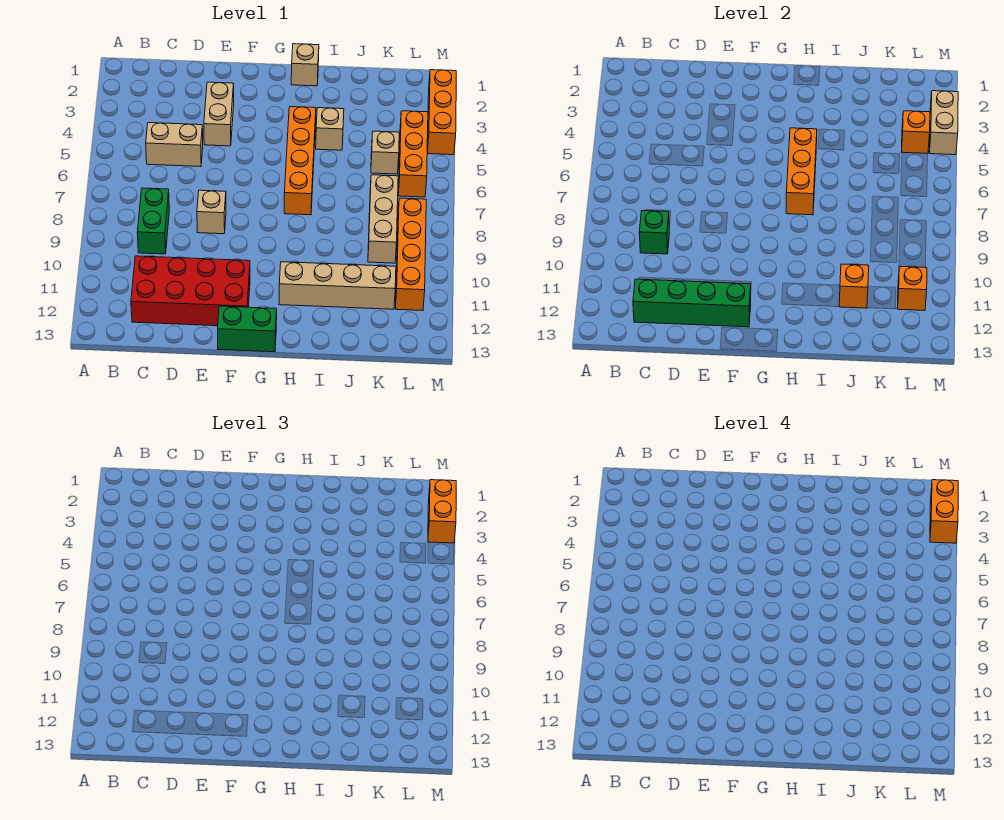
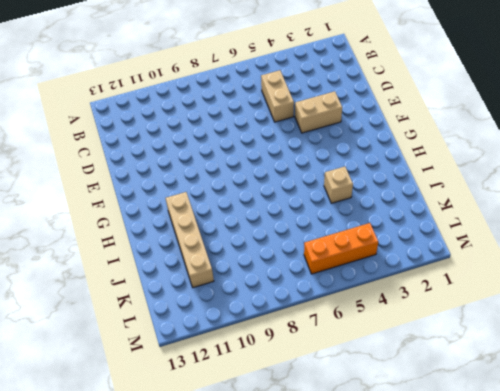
none -> green 1x2 brick [137,188,169,254]
none -> red 2x4 brick [131,256,250,326]
none -> tan 1x1 brick [197,190,226,234]

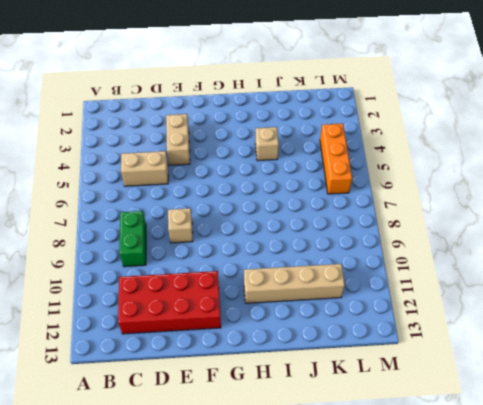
none -> green 1x2 brick [218,306,277,352]
none -> tan 1x1 brick [291,44,319,86]
none -> orange 1x4 brick [284,107,316,215]

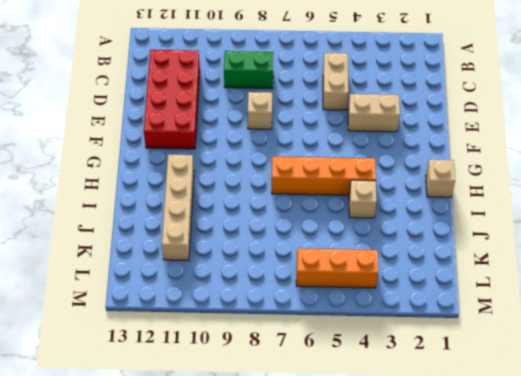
none -> green 1x2 brick [218,306,277,352]
none -> tan 1x1 brick [371,131,399,174]
none -> tan 1x3 brick [368,175,398,263]

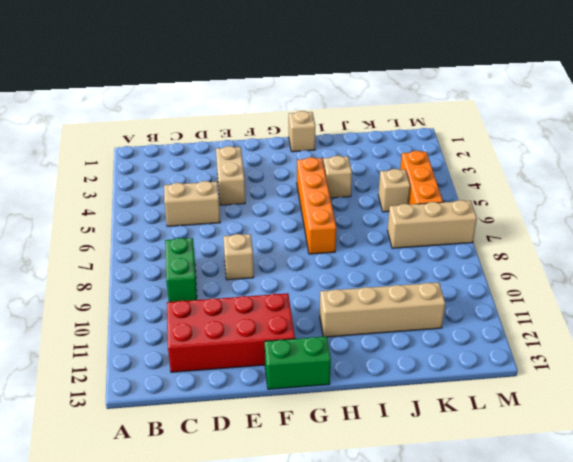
tan 1x3 brick [388,200,477,248] -> tan 1x3 brick turned to [368,175,398,263]
none -> orange 1x4 brick [395,198,426,311]
none -> orange 1x3 brick [427,70,456,155]
none -> green 1x1 brick [639,211,669,254]

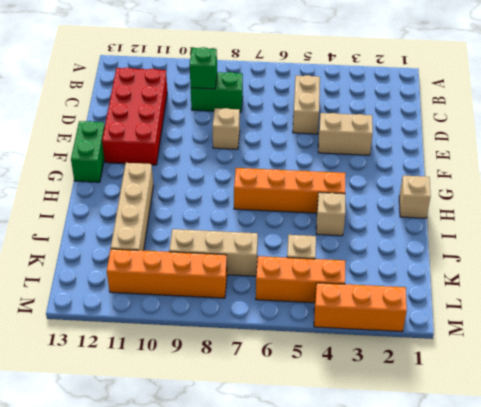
none -> green 1x4 brick [633,279,751,327]
none -> orange 1x3 brick [786,128,817,215]
none -> orange 1x1 brick [839,264,869,308]

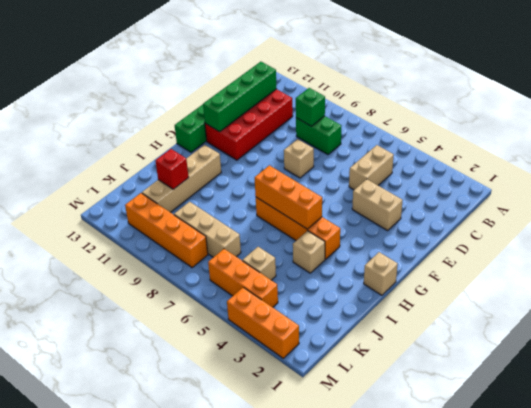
red 1x1 brick [155,149,189,189] -> orange 1x1 brick [839,264,869,308]
none -> orange 1x1 brick [902,111,930,153]
none -> orange 1x1 brick [897,266,927,311]
none -> tan 1x2 brick [929,91,958,155]

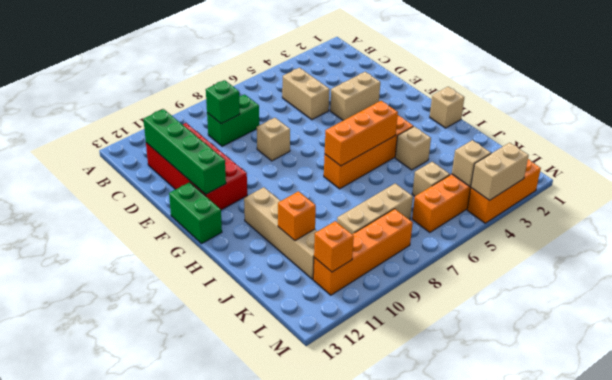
tan 1x1 brick [452,140,491,186] -> orange 1x1 brick [902,111,930,153]
none -> orange 1x2 brick [428,480,456,543]
none -> orange 1x2 brick [930,480,958,543]

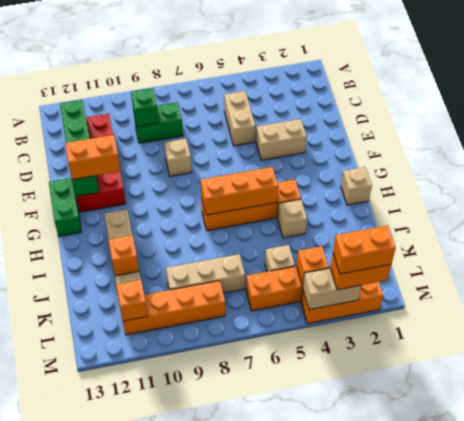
orange 1x2 brick [65,135,121,180] -> none

